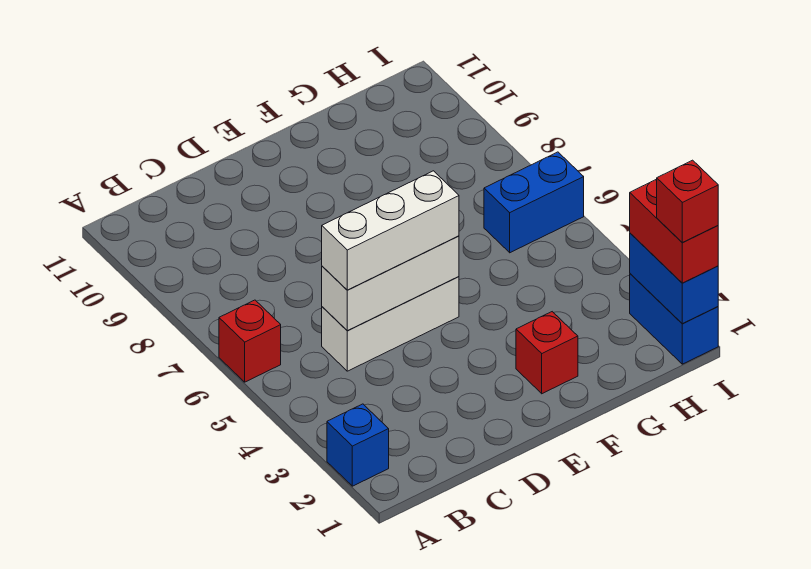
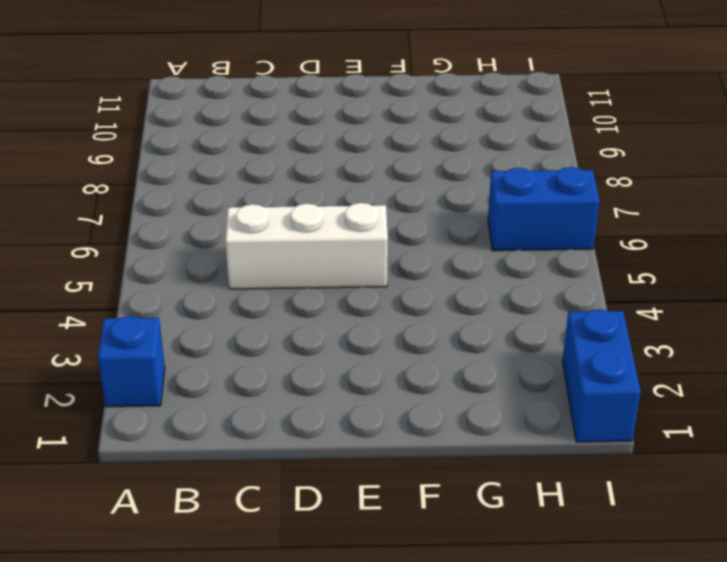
none -> red 1x1 brick [219,300,281,382]
none -> red 1x1 brick [516,312,578,394]

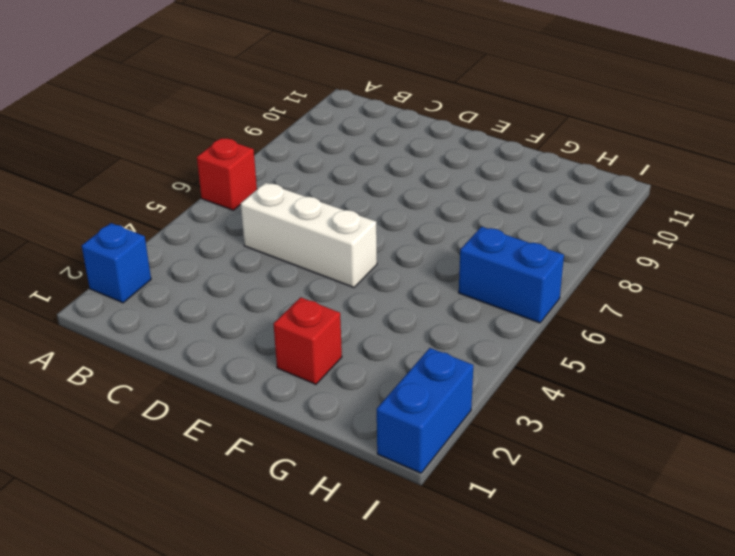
none -> white 1x3 brick [322,236,459,331]
none -> blue 1x2 brick [630,233,718,324]

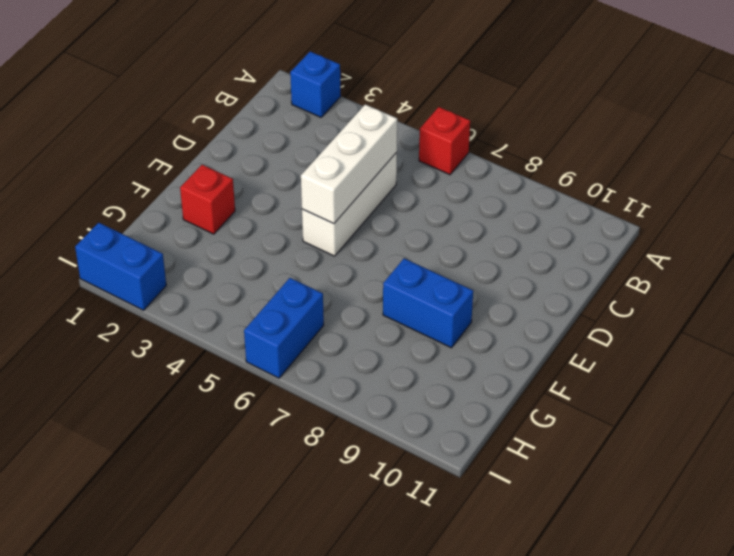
blue 1x2 brick [383,258,473,348] -> blue 1x2 brick moved to [630,233,718,324]
none -> white 1x3 brick [322,171,459,290]
none -> red 1x2 brick [630,179,718,283]

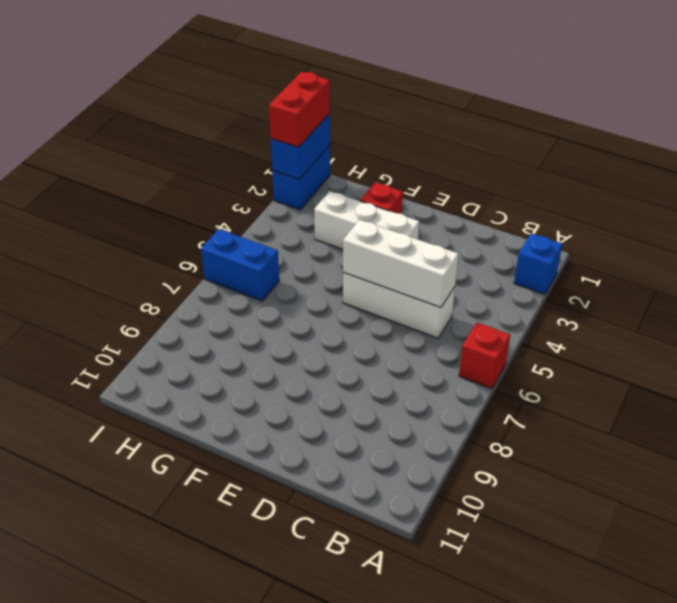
white 1x3 brick [314,191,419,249] -> white 1x3 brick moved to [322,171,459,290]
none -> red 1x1 brick [657,160,718,242]

